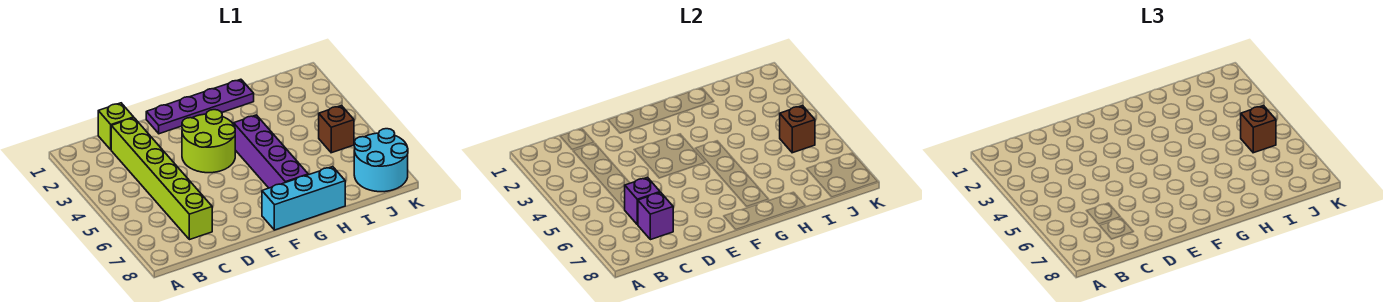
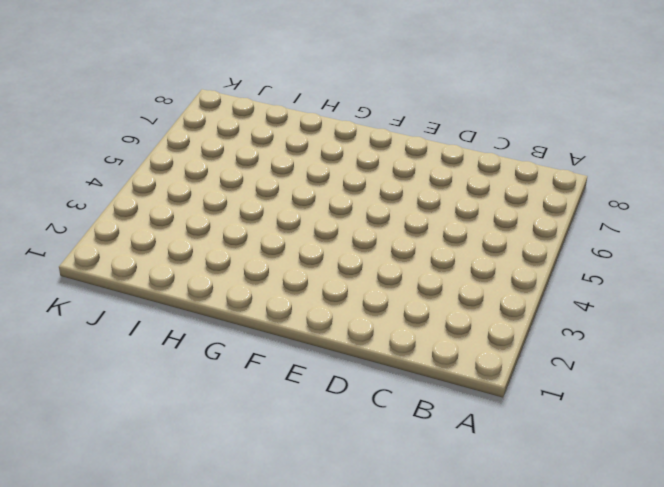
none -> lime 1x1 brick [98,103,134,150]
none -> lime 1x6 brick [111,118,212,240]
none -> purple 1x4 plate [146,79,254,134]

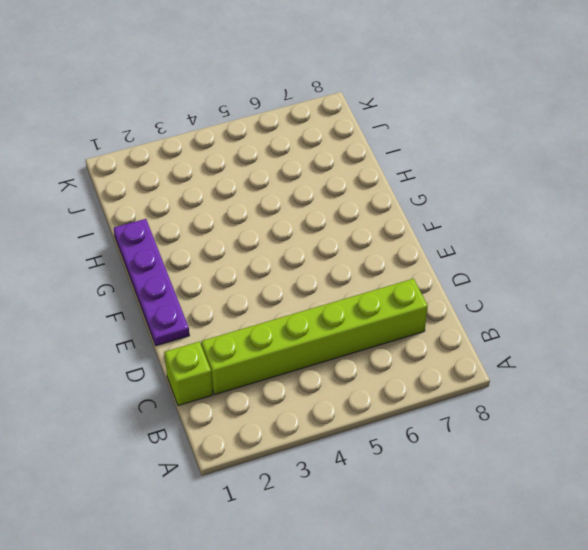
none -> lime 2x2 round brick [182,110,235,173]
none -> cyan 1x3 brick [262,167,345,230]
none -> purple 1x4 brick [234,115,308,188]

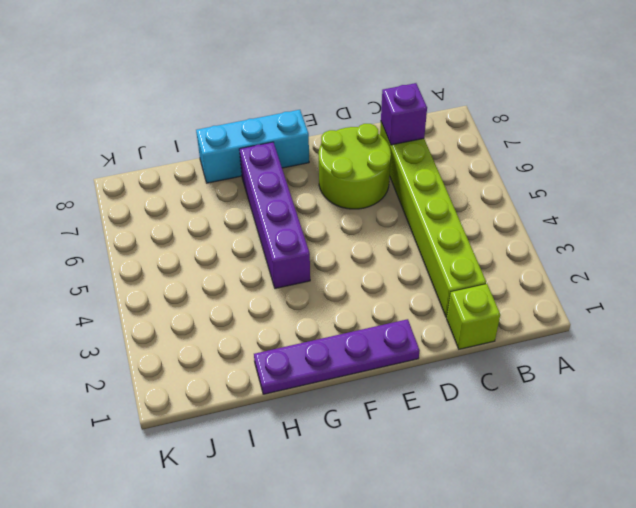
lime 2x2 round brick [319,124,391,209] -> lime 2x2 round brick moved to [182,110,235,173]
none -> brown 1x1 brick [319,106,354,153]
none -> cyan 2x2 round brick [354,129,408,192]
none -> purple 1x1 brick [624,177,660,225]

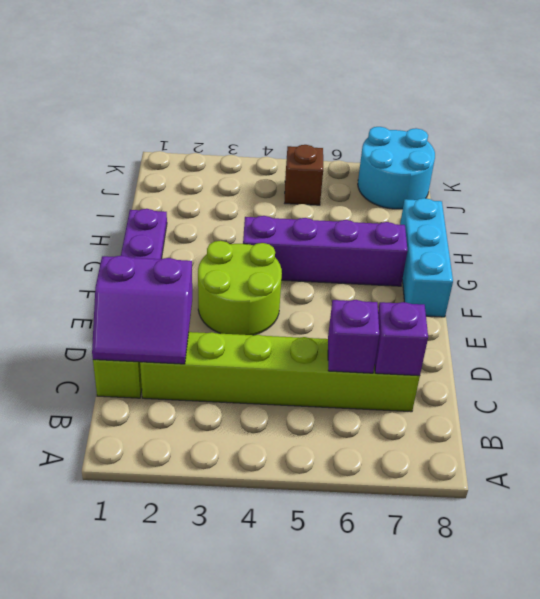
purple 2x2 slope [92,256,192,364] -> none
none -> brown 1x1 brick [780,106,815,153]
none -> brown 1x1 brick [1241,106,1276,153]

